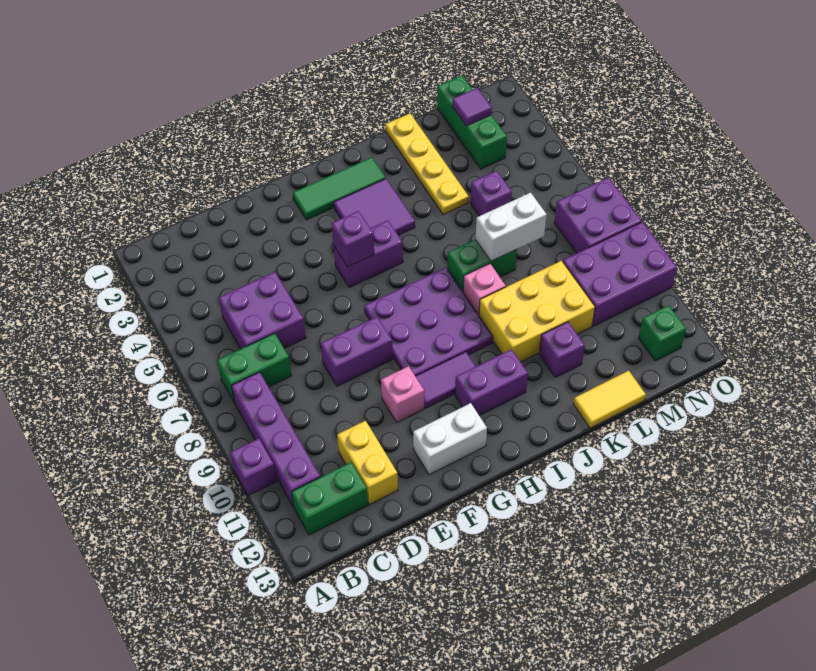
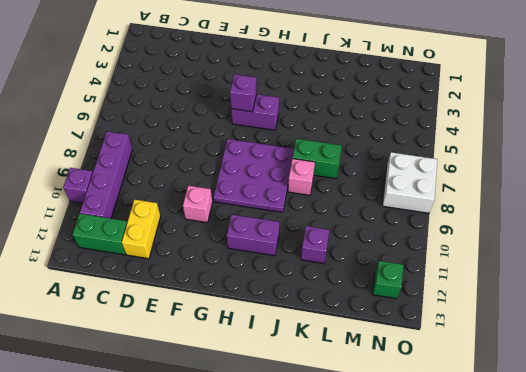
white 2x2 brick [382,152,437,213] -> purple 2x2 brick [554,178,642,253]
none -> green 1x2 brick [217,333,292,403]
none -> purple 2x2 brick [219,272,306,349]
none -> purple 1x2 brick [321,317,393,386]

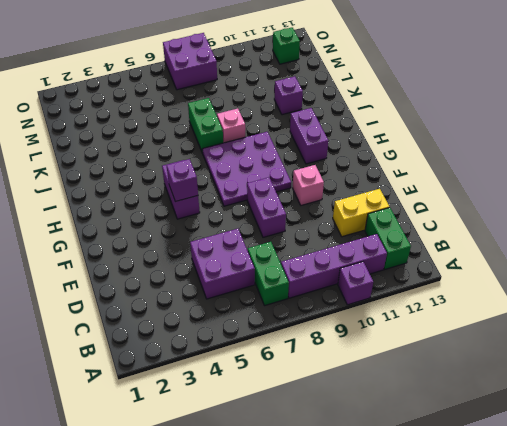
none -> white 1x2 brick [413,403,487,475]
none -> green 1x3 tile [293,157,386,220]
none -> purple 1x2 tile [415,352,476,408]

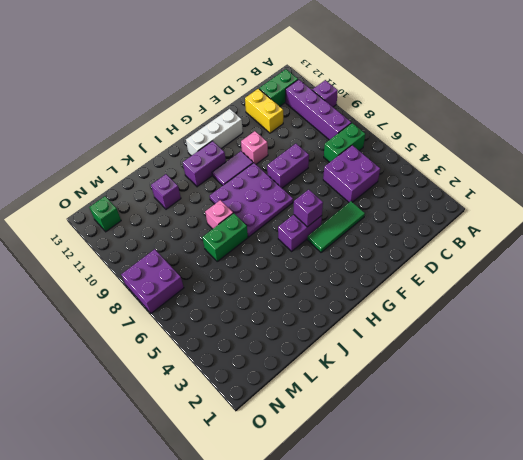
green 1x3 tile [307,201,365,252] -> green 1x3 tile moved to [293,157,386,220]
white 1x3 brick [186,109,243,156] -> white 1x2 brick [413,403,487,475]
none -> purple 2x2 tile [334,179,415,235]
none -> yellow 2x3 brick [479,261,595,362]
none -> yellow 1x4 plate [385,113,469,215]

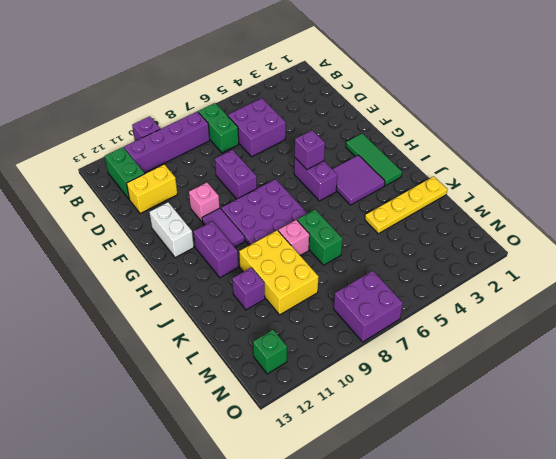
none -> yellow 1x2 tile [573,371,646,428]
none -> purple 1x1 brick [470,171,512,216]
none -> green 1x3 brick [437,75,507,169]

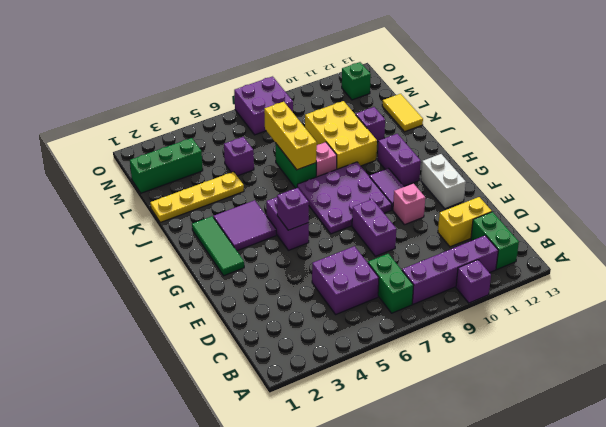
yellow 1x3 brick [264,102,317,170] -> white 1x2 brick [475,193,547,261]
none -> purple 2x3 brick [563,222,677,326]
none -> purple 1x1 tile [452,88,492,126]

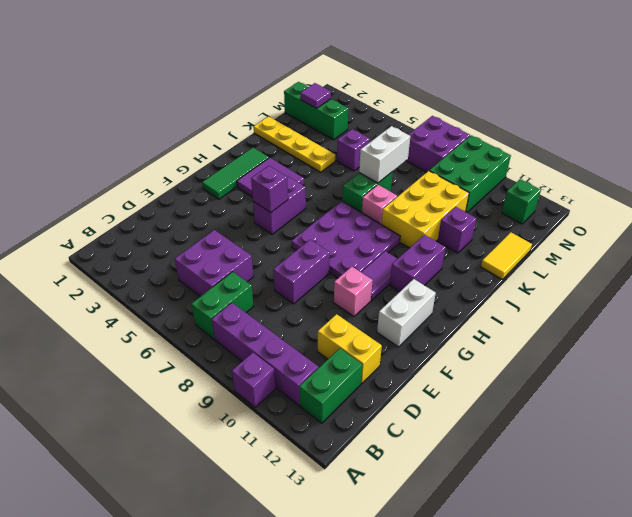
green 2x3 brick [429,135,511,213] -> purple 2x3 brick [563,222,677,326]

